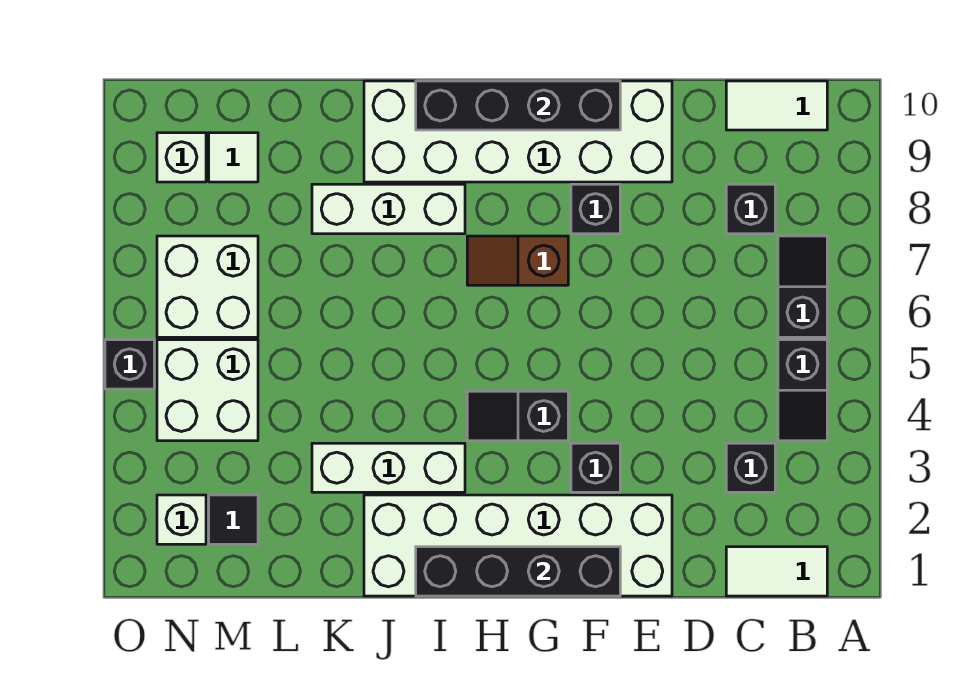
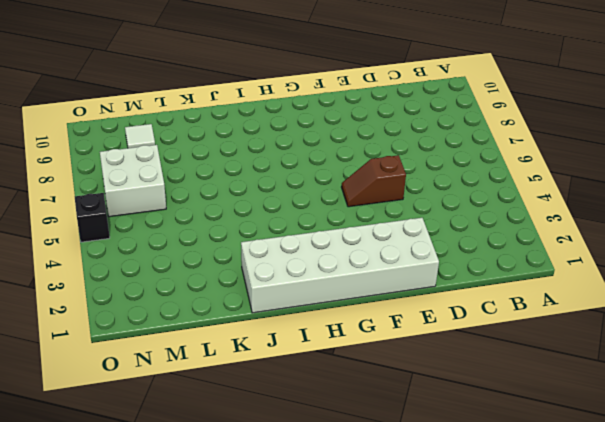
brown 1x2 slope [341,155,406,207] -> brown 1x2 slope moved to [467,236,568,285]
none -> white 1x2 tile [726,547,827,596]
none -> black 1x2 slope [778,340,827,441]
none -> black 1x2 slope [778,236,827,337]

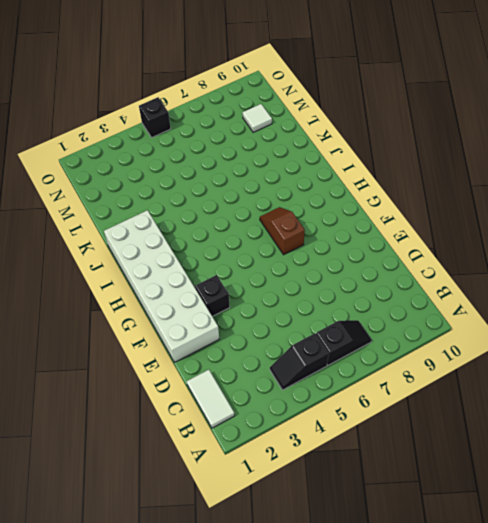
none -> white 1x2 tile [726,81,827,130]
none -> black 1x1 brick [726,443,775,492]
none -> black 1x1 brick [726,184,775,234]

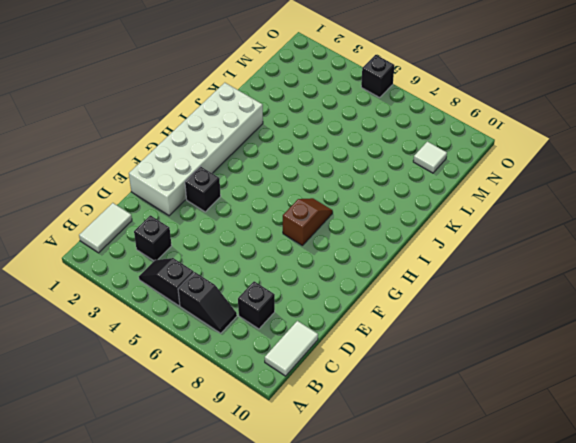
none -> white 2x6 brick [364,81,672,182]
none -> black 1x1 brick [571,184,620,234]
none -> black 1x2 slope [467,391,568,441]

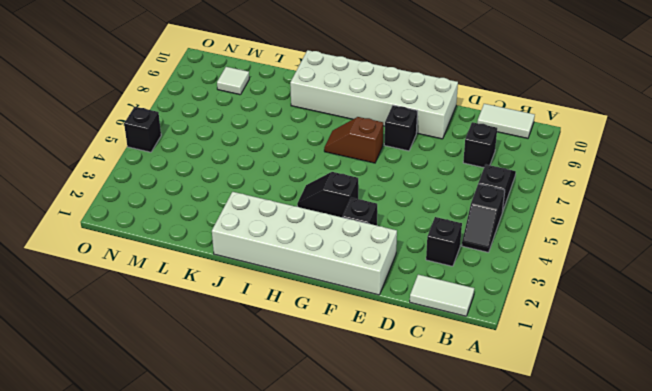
none -> white 1x3 brick [312,443,465,492]
none -> white 1x3 brick [312,184,465,234]
none -> black 1x1 tile [209,495,258,544]

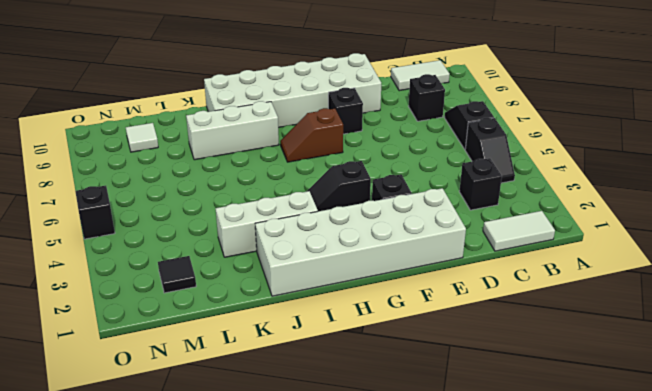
none -> white 2x2 brick [157,340,258,441]
none -> white 2x2 brick [157,236,258,337]
none -> white 1x1 brick [157,495,206,544]

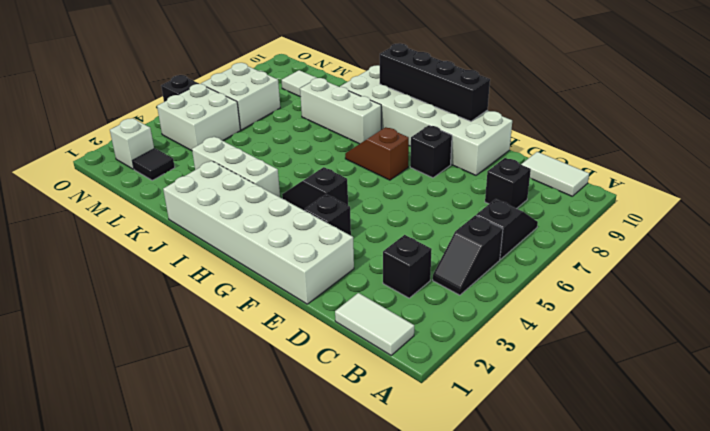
none -> white 1x1 brick [157,133,206,182]
none -> black 1x4 brick [416,547,620,596]

